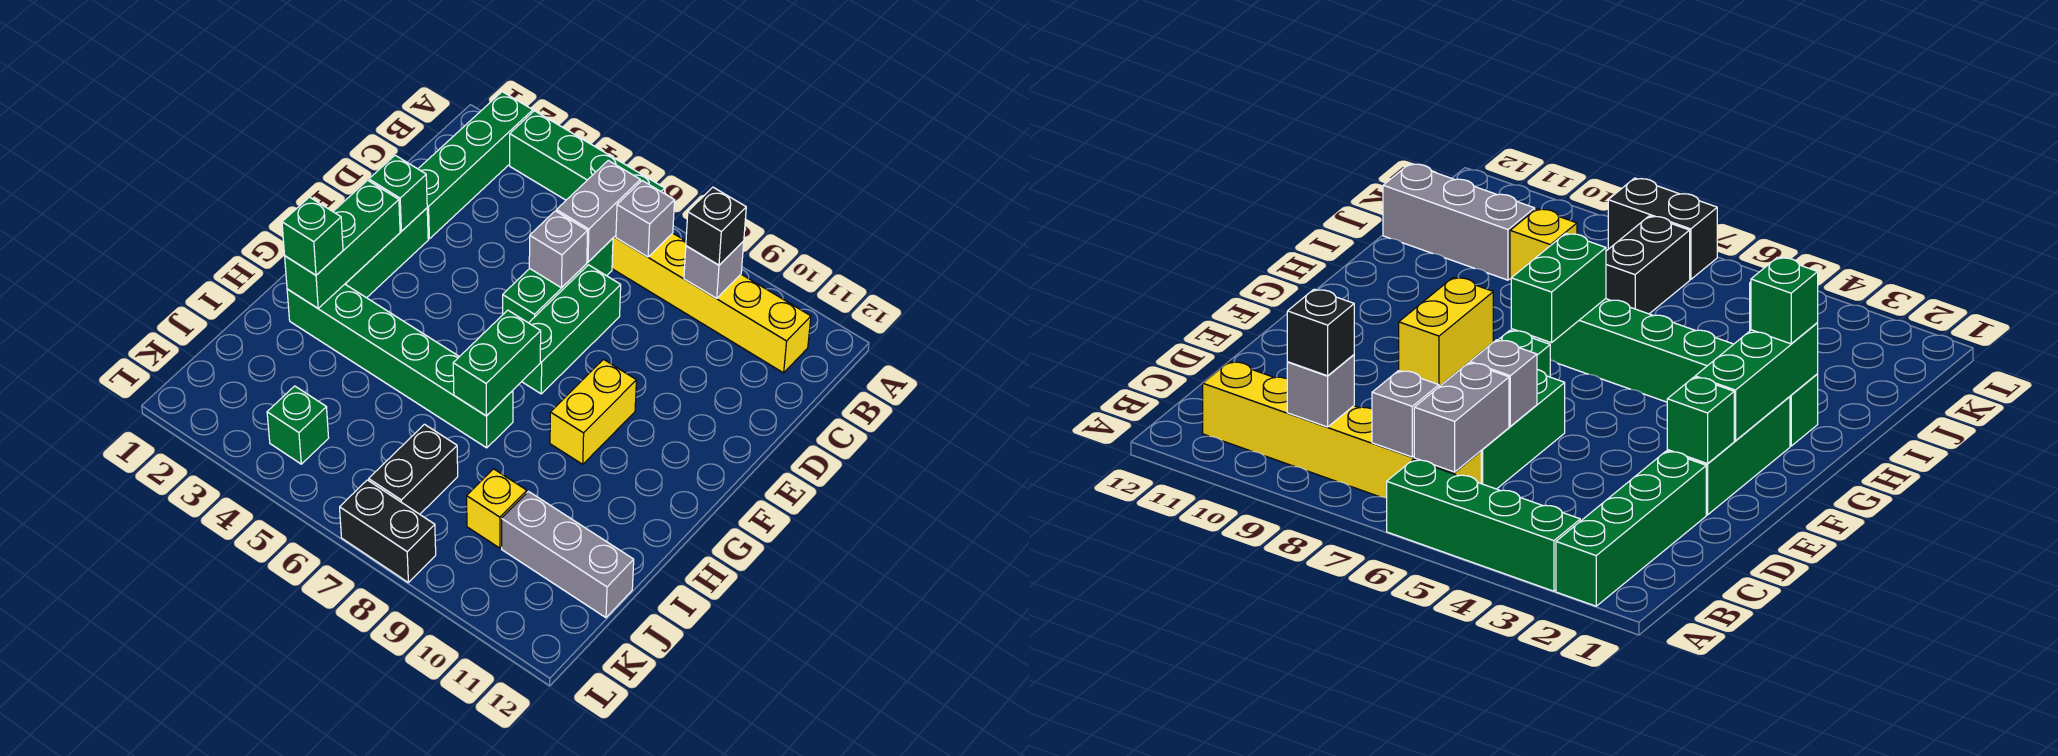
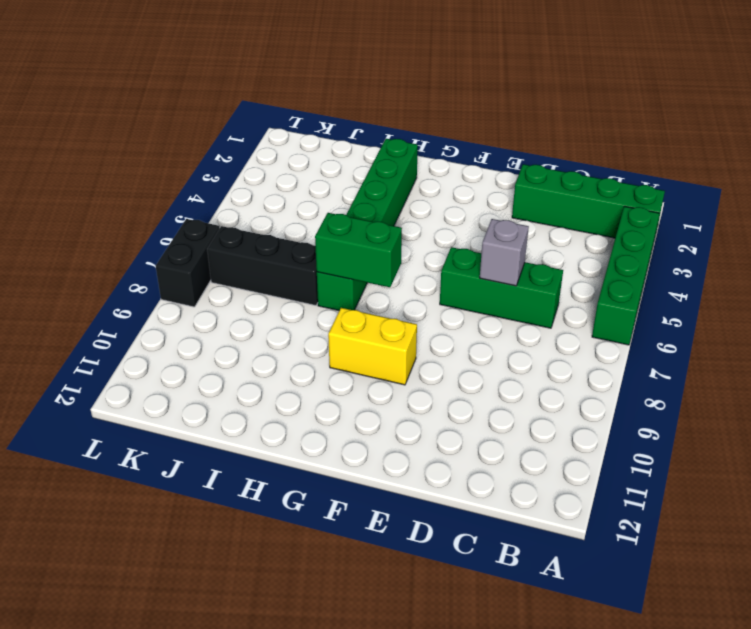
black 1x3 brick [207,226,318,305] -> black 1x2 brick [369,424,458,514]
none -> yellow 1x6 brick [612,233,811,373]
none -> green 1x3 brick [522,265,621,394]
none -> green 1x3 brick [345,208,428,298]

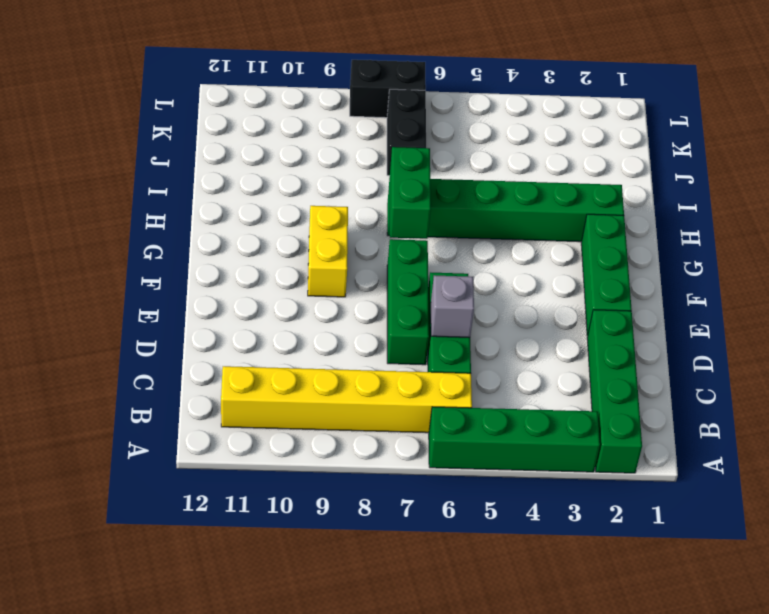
none -> yellow 1x1 brick [467,469,527,548]
none -> grey 1x3 brick [502,492,634,618]
none -> green 1x1 brick [267,386,329,464]

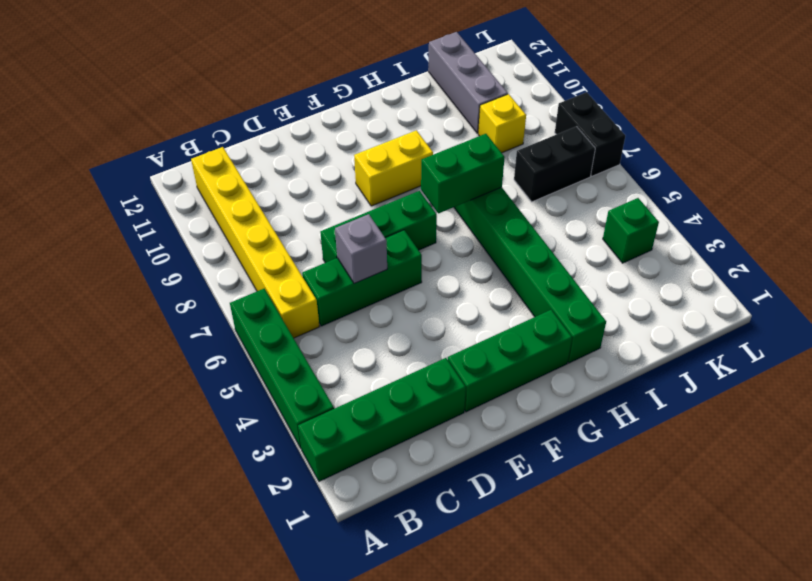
none -> grey 1x2 brick [556,160,640,262]
none -> grey 1x1 brick [616,181,675,257]
none -> grey 1x1 brick [684,241,744,298]

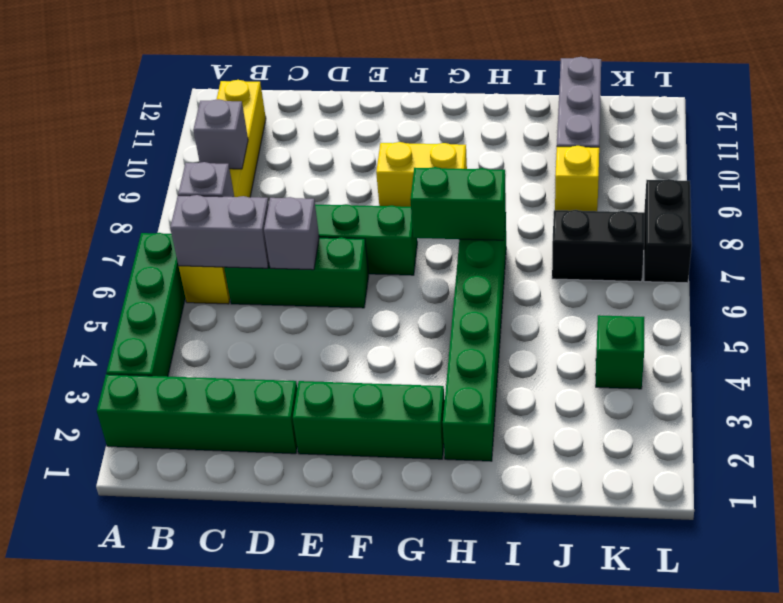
none -> green 1x1 brick [369,155,427,231]
none -> green 1x3 brick [285,180,400,308]
none -> black 1x1 brick [686,187,746,265]

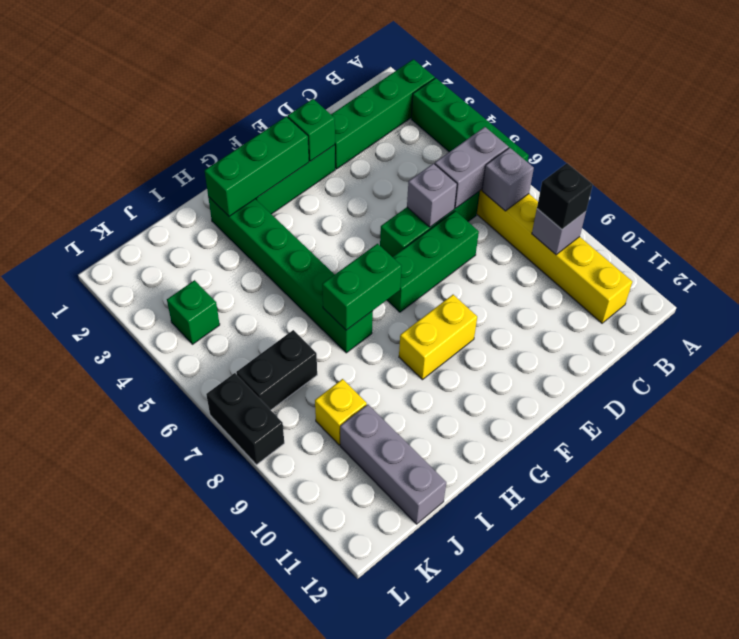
none -> green 1x1 brick [282,197,343,275]

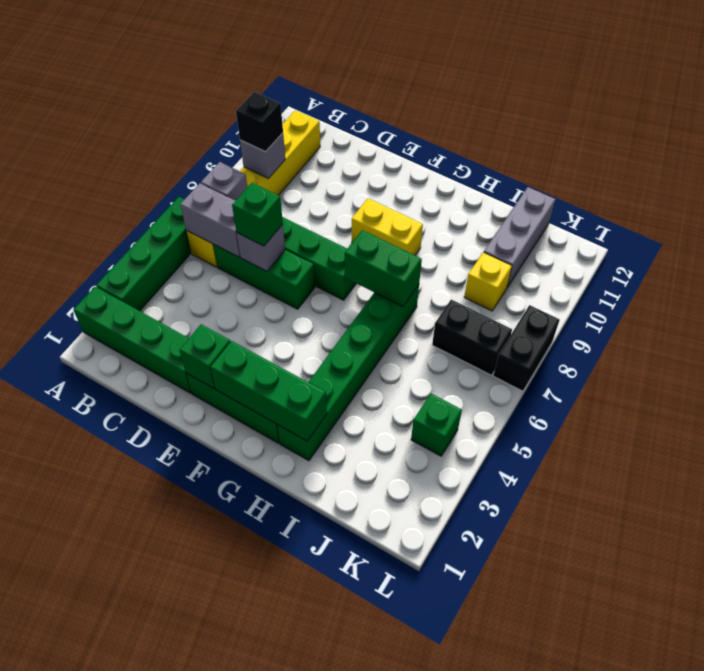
green 1x1 brick [232,183,283,246] -> green 1x1 brick moved to [282,197,343,275]

